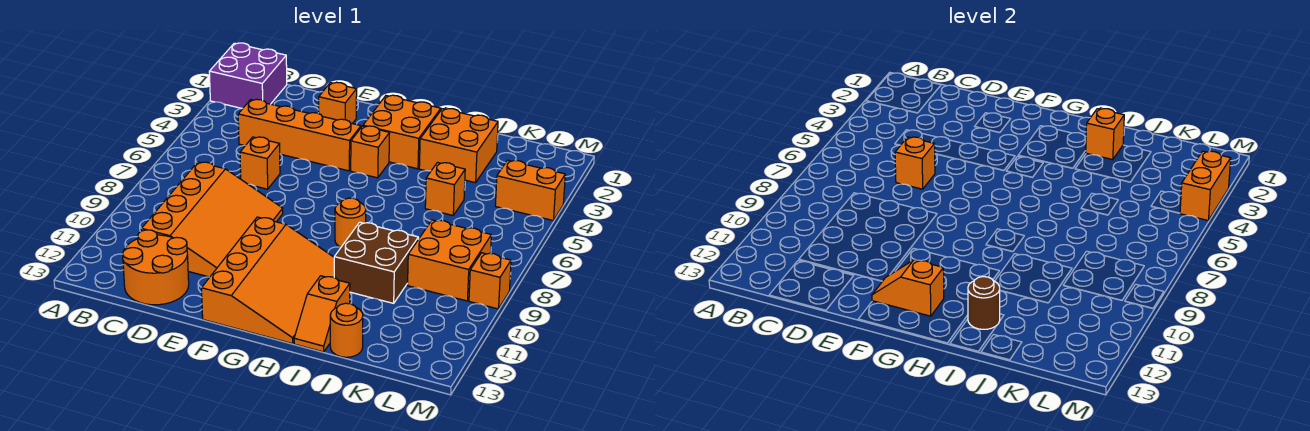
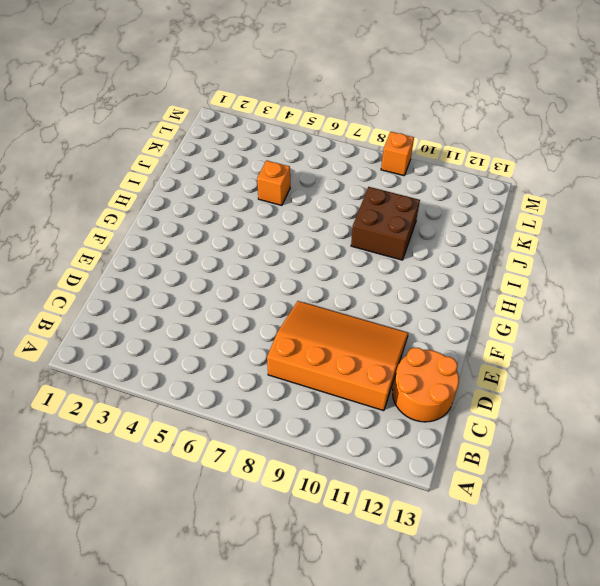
none -> purple 2x2 brick [209,43,287,108]
none -> orange 1x4 brick [238,99,361,171]
none -> orange 1x1 brick [240,137,280,189]

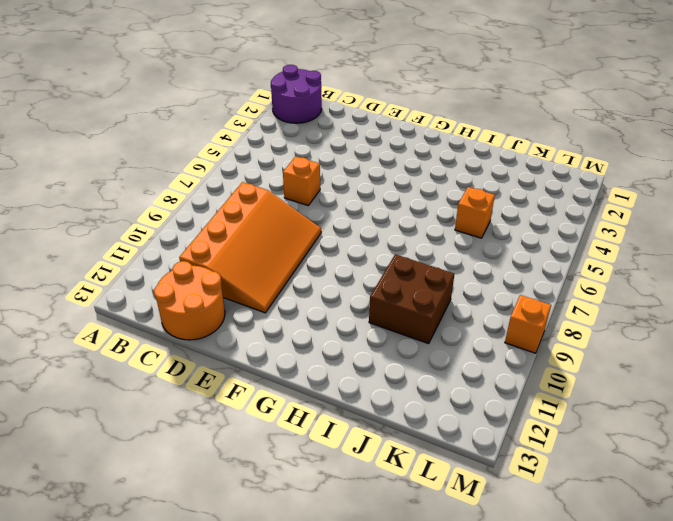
purple 2x2 round brick [271,65,322,123] -> purple 2x2 brick [209,43,287,108]
none -> orange 1x4 brick [238,99,361,171]
none -> orange 1x1 brick [319,82,357,124]
none -> orange 3x4 slope [202,217,334,344]

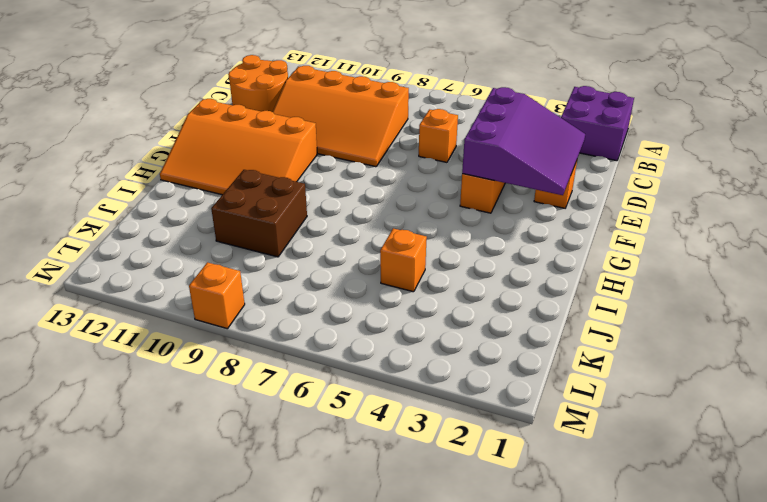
purple 3x3 slope [462,87,585,195] -> none
none -> orange 2x2 brick [363,95,441,169]
none -> orange 1x1 brick [351,126,390,178]
none -> orange 1x1 round brick [335,198,366,247]

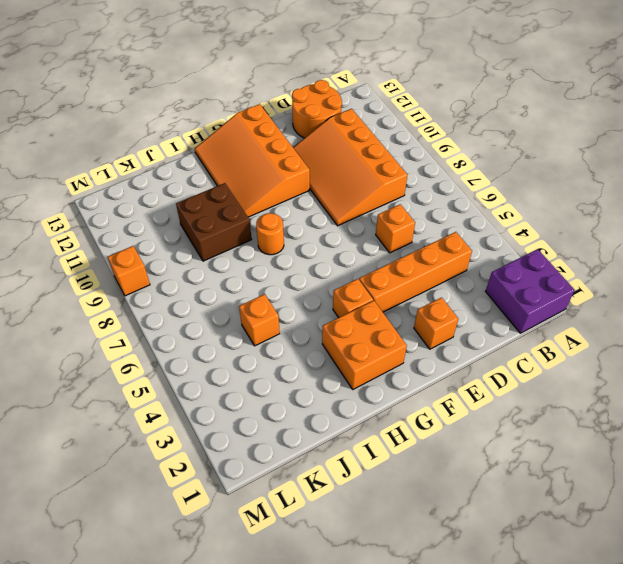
none -> orange 2x2 brick [419,109,498,183]
none -> orange 1x2 slope [294,276,350,352]
none -> orange 1x1 round brick [330,303,363,357]

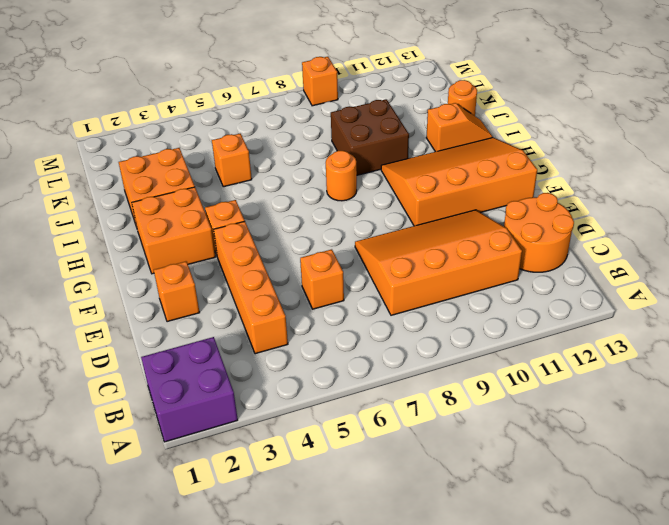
none -> orange 2x2 brick [408,220,491,301]
none -> orange 1x2 brick [495,160,565,220]
none -> orange 1x1 brick [895,137,935,189]

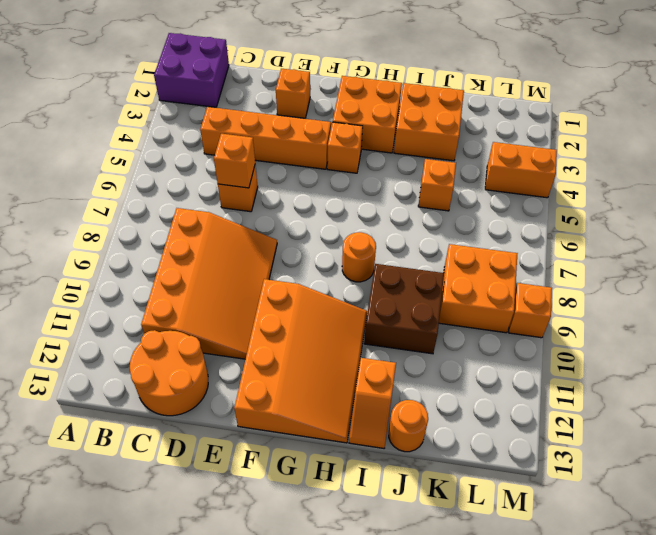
none -> orange 1x2 slope [872,260,944,316]
none -> orange 1x1 brick [1086,109,1124,160]
none -> brown 1x1 round brick [968,277,1000,329]

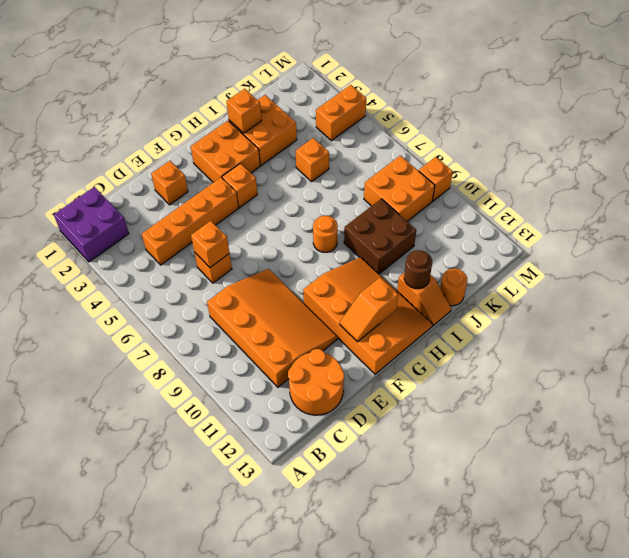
none -> orange 1x2 brick [1180,151,1231,220]

